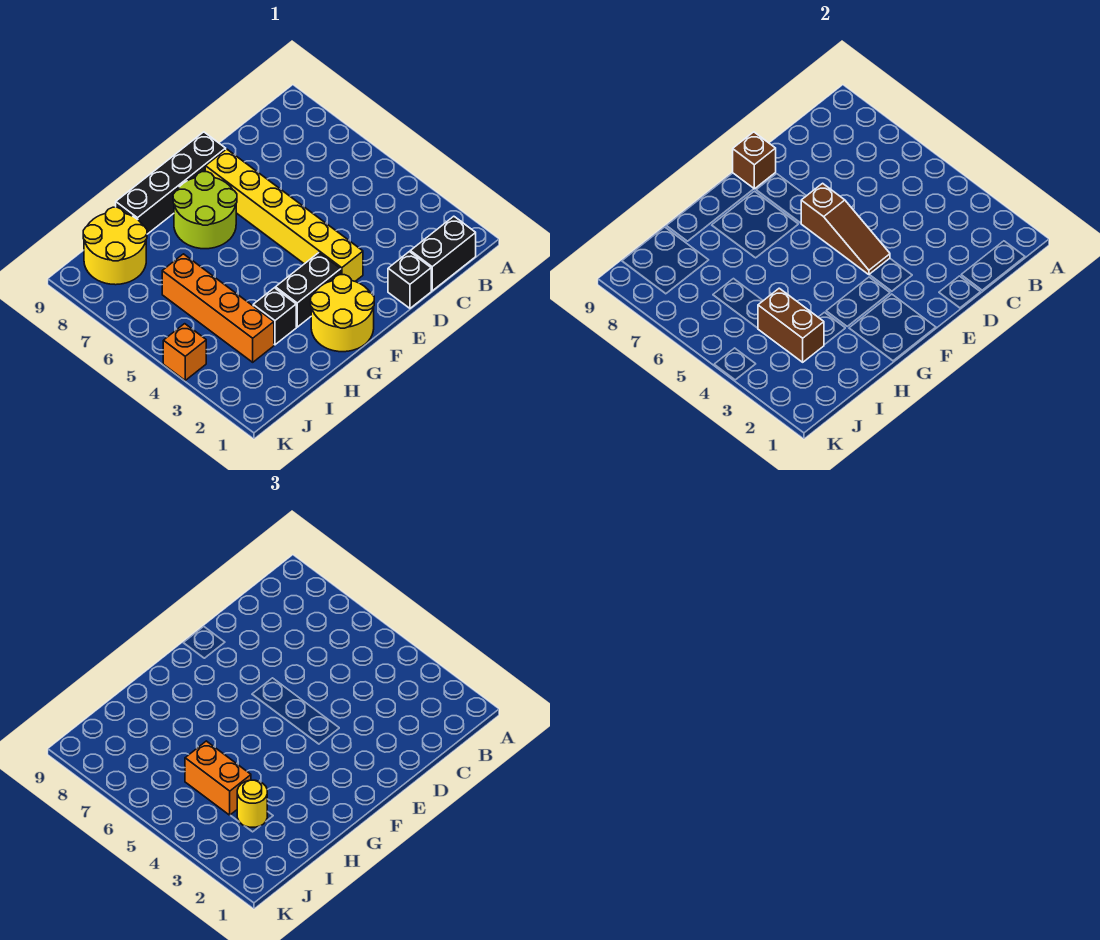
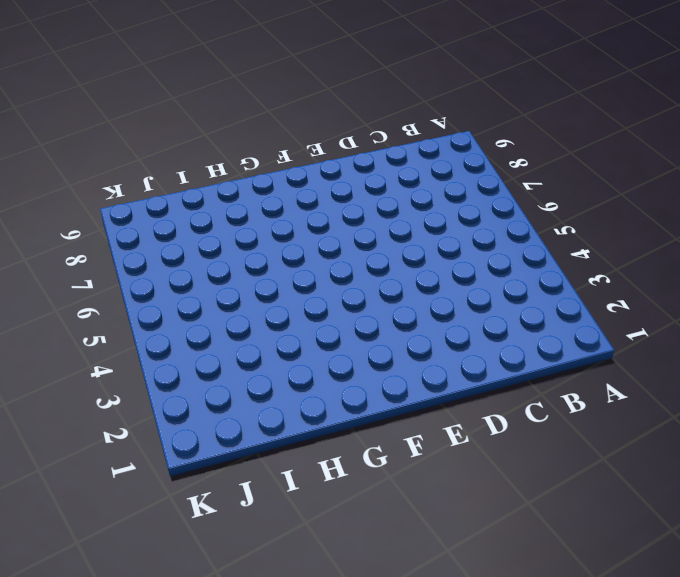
none -> black 1x2 brick [410,216,476,291]
none -> black 1x1 brick [388,252,431,308]
none -> yellow 1x6 brick [205,149,363,281]

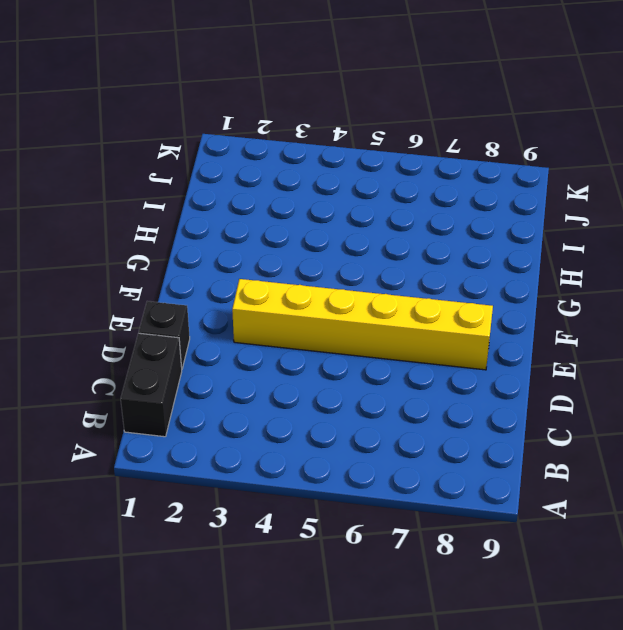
none -> black 1x4 brick [116,132,226,234]
none -> yellow 2x2 round brick [311,275,374,352]
none -> black 1x2 brick [275,253,341,327]

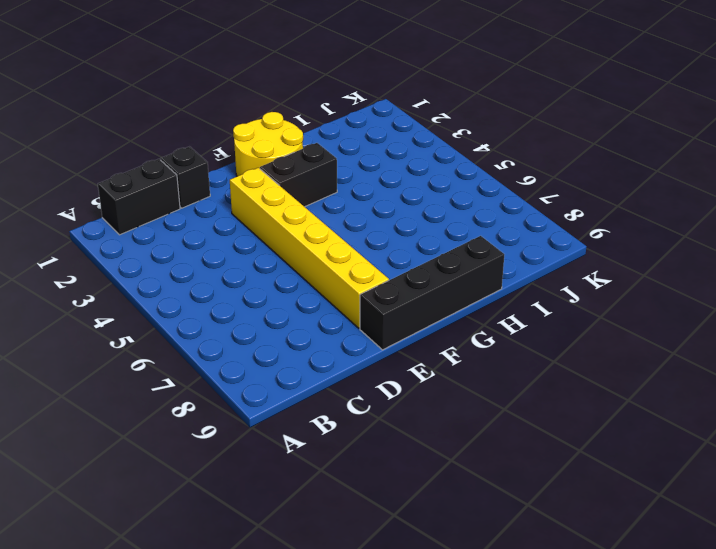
none -> lime 2x2 round brick [173,172,237,249]
none -> black 1x1 brick [253,288,296,345]
none -> orange 1x4 brick [162,254,274,362]

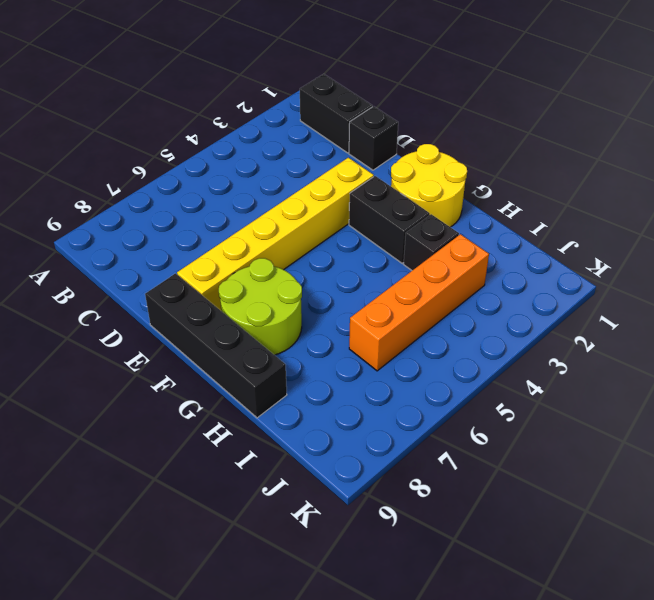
none -> yellow 2x2 round brick [83,207,147,285]
none -> orange 1x1 brick [163,324,206,380]
none -> brown 1x3 slope [801,183,890,275]

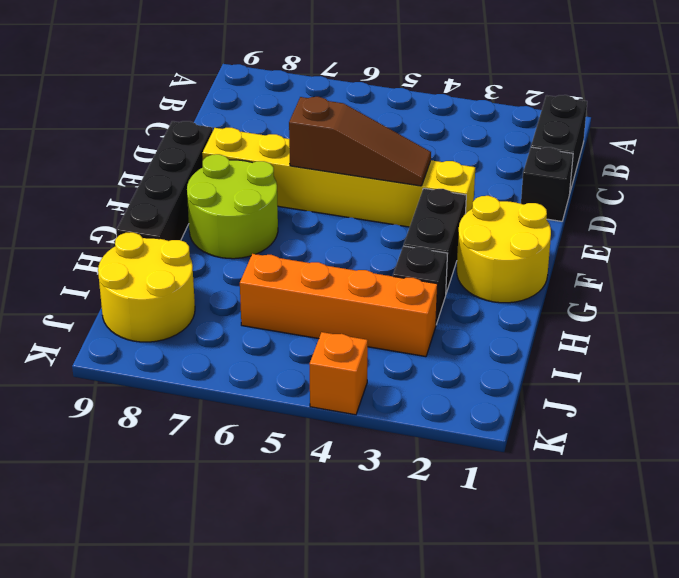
none -> brown 1x1 brick [733,132,776,189]
none -> brown 1x2 brick [758,288,824,362]
none -> yellow 1x1 round brick [237,780,267,827]

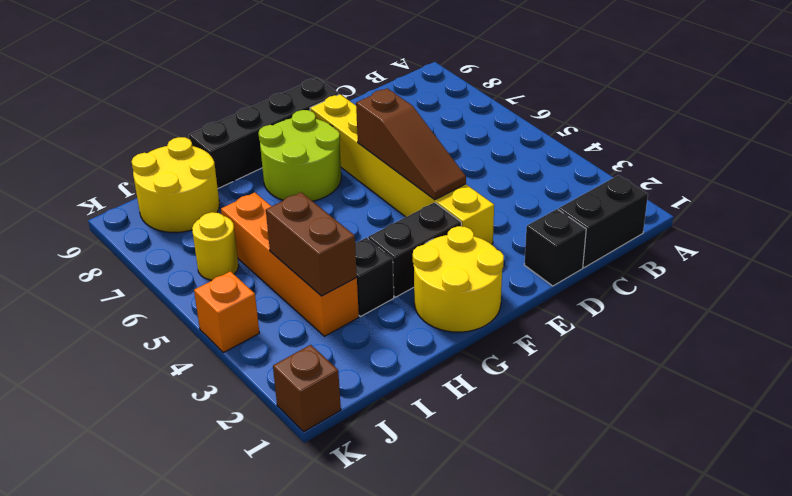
yellow 1x1 round brick [192,212,239,280] -> yellow 1x1 round brick moved to [237,780,267,827]
brown 1x1 brick [273,345,341,432] -> brown 1x1 brick moved to [733,132,776,189]
none -> orange 1x2 brick [185,741,251,815]

